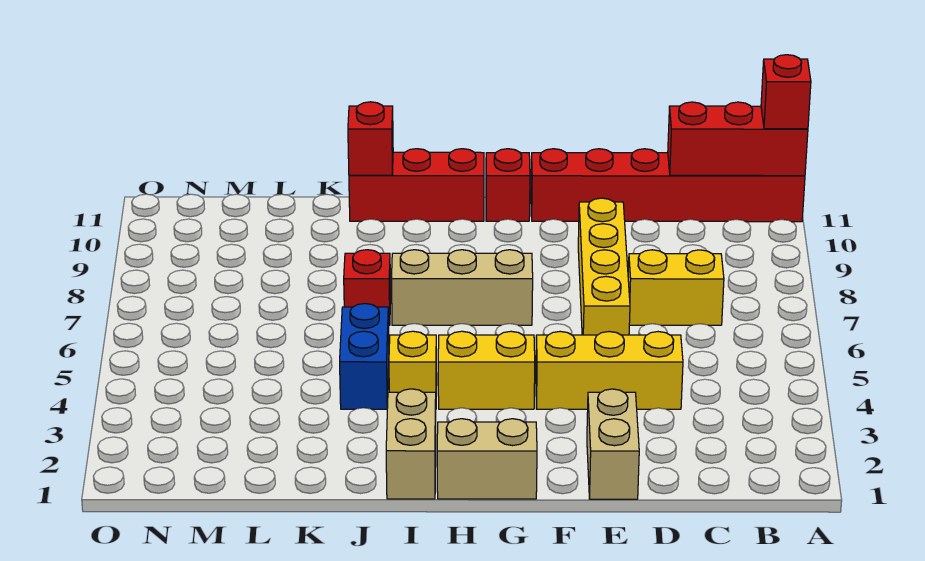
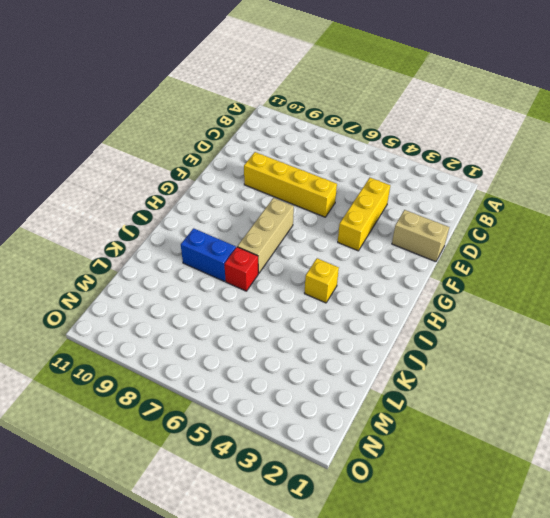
blue 1x2 brick [181,228,236,281] -> blue 1x2 brick moved to [340,304,389,409]
none -> red 1x6 brick [531,149,805,222]
none -> yellow 1x2 brick [628,250,724,325]
none -> tan 1x2 brick [437,419,537,499]

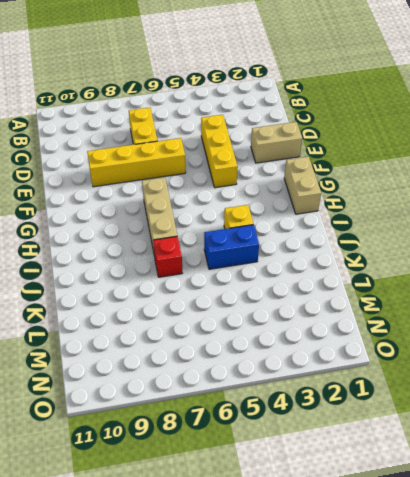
none -> red 1x6 brick [531,149,805,222]
none -> yellow 1x2 brick [438,331,535,409]
none -> red 1x1 brick [486,149,530,221]

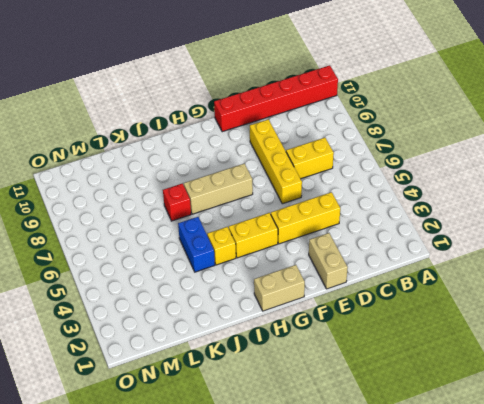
none -> red 1x1 brick [486,149,530,221]
none -> red 1x3 brick [349,149,484,221]
none -> tan 1x2 brick [386,389,436,499]

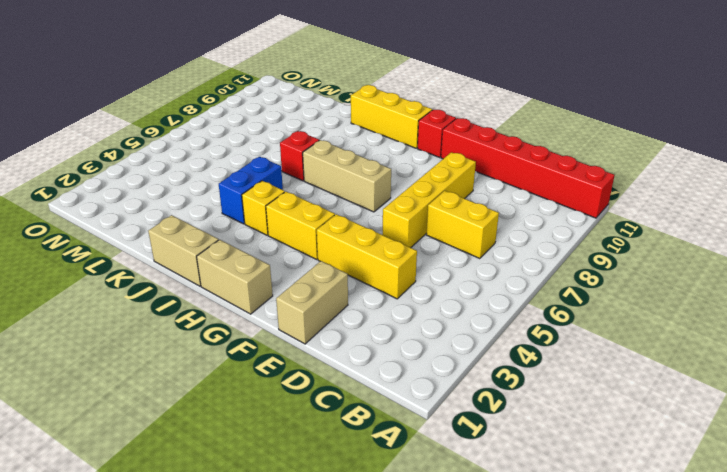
yellow 1x3 brick [351,85,432,148] -> red 1x3 brick [349,149,484,221]
tan 1x2 brick [148,215,219,286] -> tan 1x2 brick turned to [386,389,436,499]
none -> red 1x3 brick [668,102,808,176]
none -> red 1x1 brick [348,102,393,175]
none -> red 1x1 brick [761,55,811,129]

